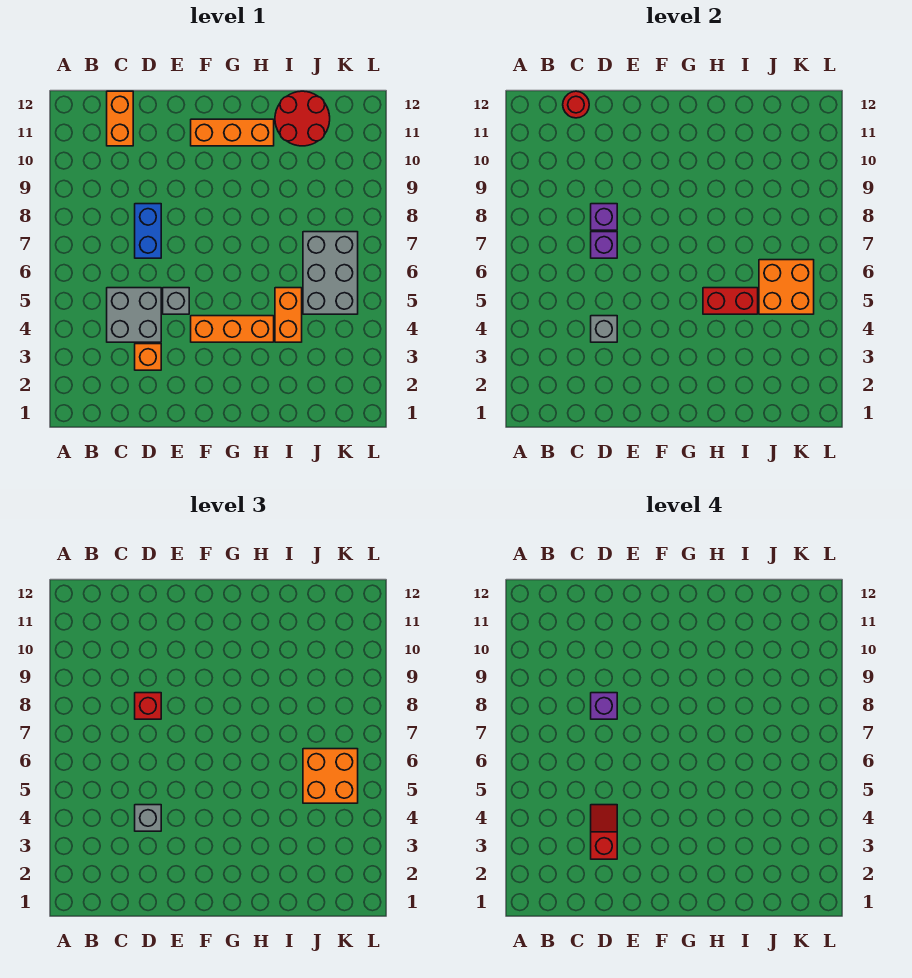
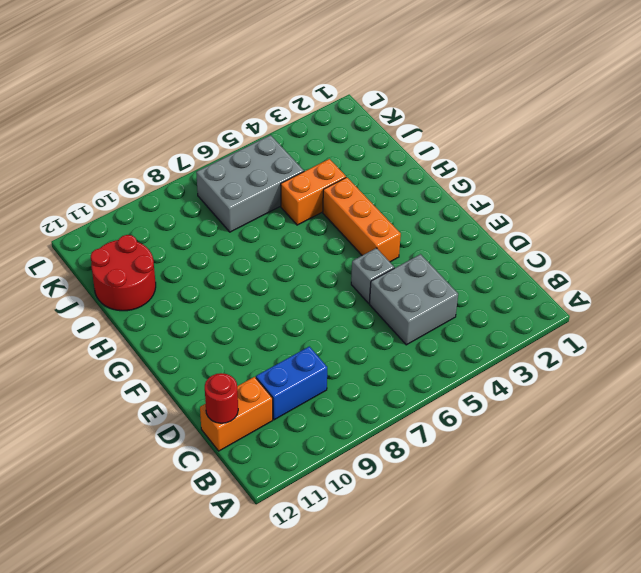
blue 1x2 brick [256,346,327,420] -> blue 1x2 brick moved to [135,204,161,258]
none -> orange 1x1 brick [135,344,161,370]
none -> orange 1x3 brick [191,119,274,146]
none -> grey 1x1 brick [591,316,617,342]

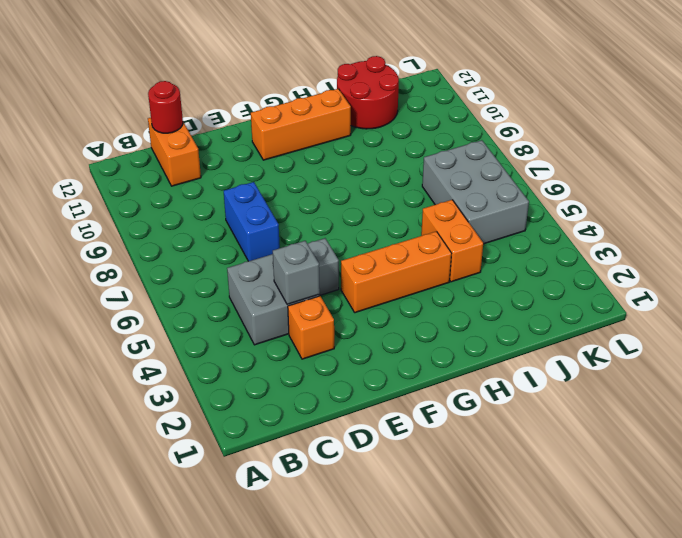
none -> purple 1x1 brick [591,232,617,258]
none -> purple 1x1 brick [591,204,617,230]
none -> red 1x2 brick [703,288,758,314]

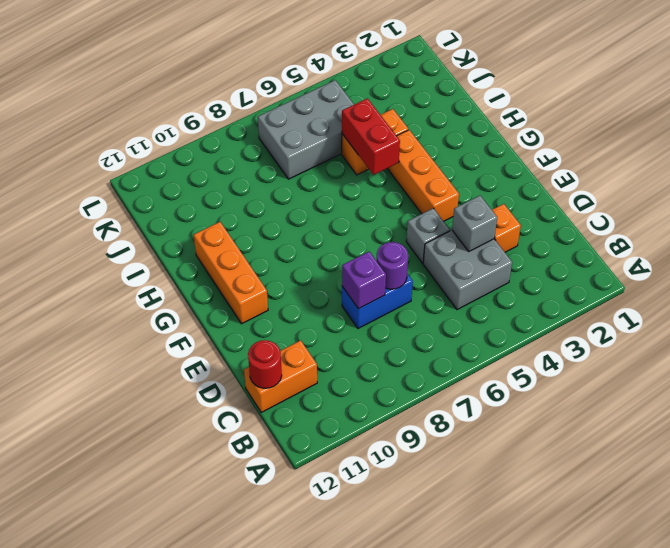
purple 1x1 round brick [376,242,408,289] -> purple 1x1 brick [591,232,617,258]
none -> red 2x2 round brick [275,91,330,146]
none -> orange 2x2 brick [759,260,814,314]
none -> grey 1x1 brick [135,805,161,831]

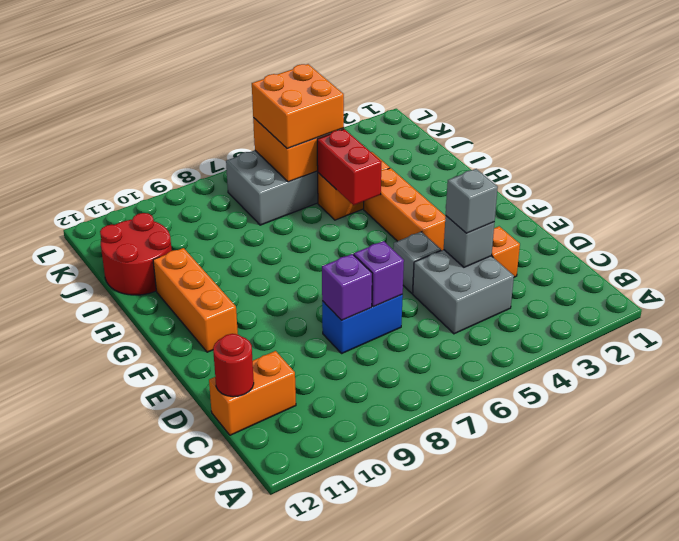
none -> red 1x1 brick [135,693,161,719]
none -> red 1x2 slope [591,805,617,859]
none -> purple 1x1 brick [591,693,617,719]

